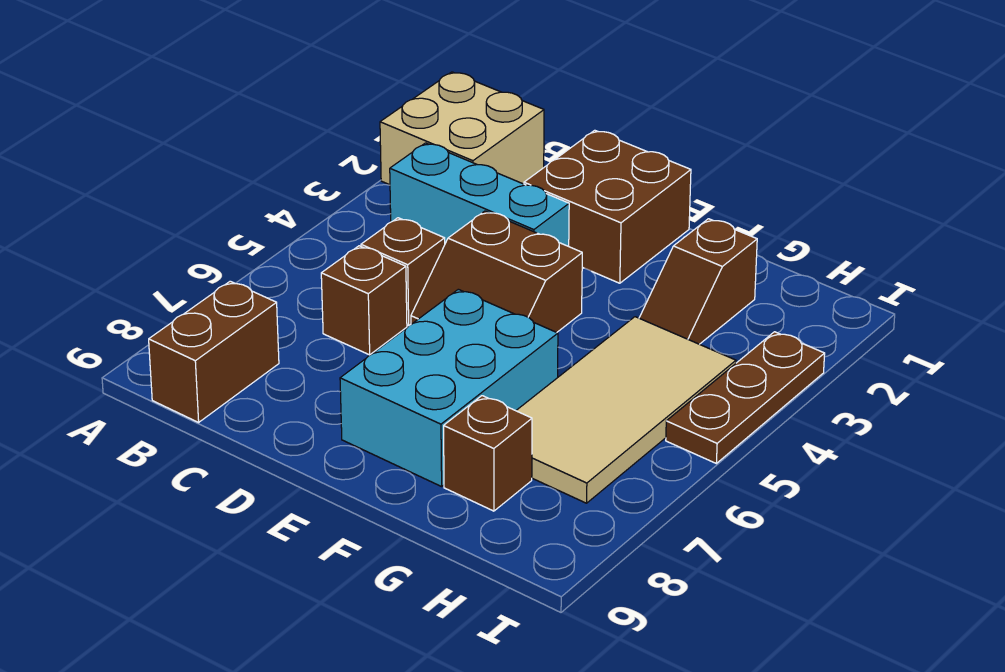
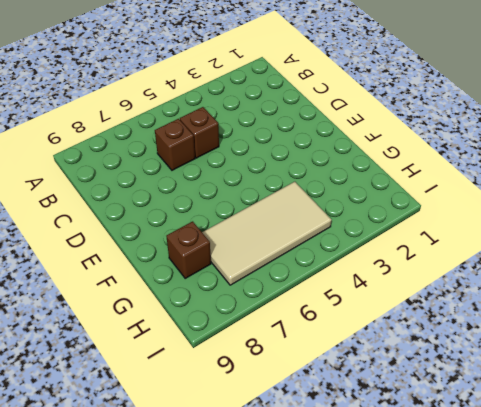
none -> tan 2x2 brick [380,72,544,185]
none -> cyan 1x3 brick [390,143,569,246]
none -> brown 1x2 brick [149,281,279,422]

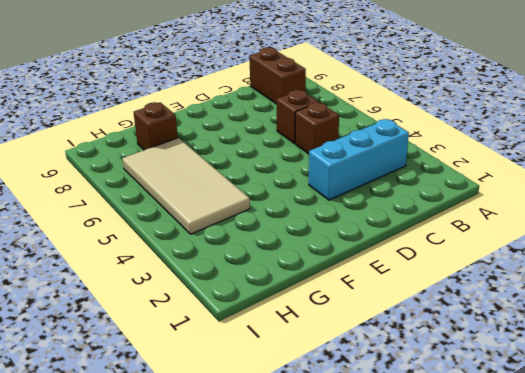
none -> tan 2x2 brick [380,72,544,185]
none -> brown 2x2 brick [524,130,691,283]
none -> brown 2x2 slope [411,211,582,332]

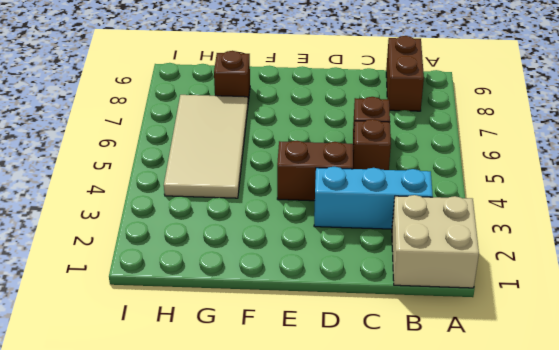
none -> brown 2x2 brick [524,130,691,283]
none -> cyan 2x3 brick [340,289,558,487]
none -> brown 1x2 slope [639,219,757,344]

